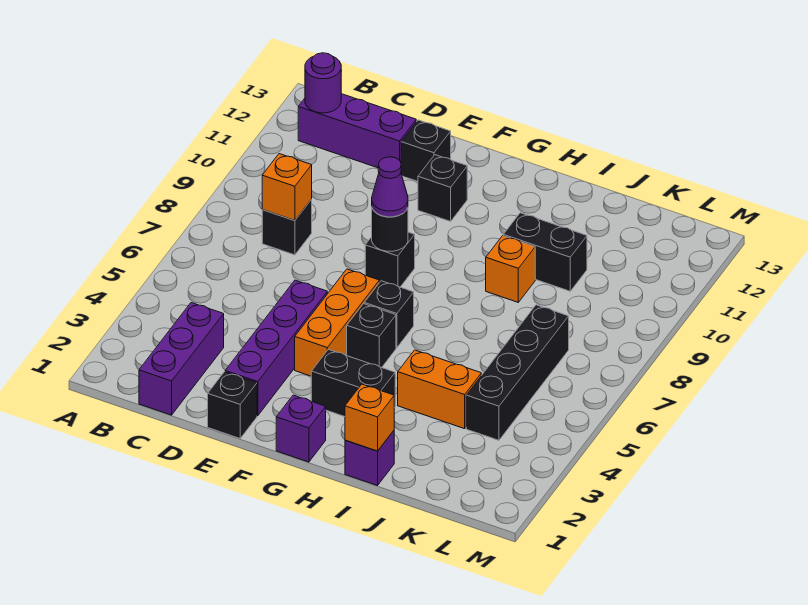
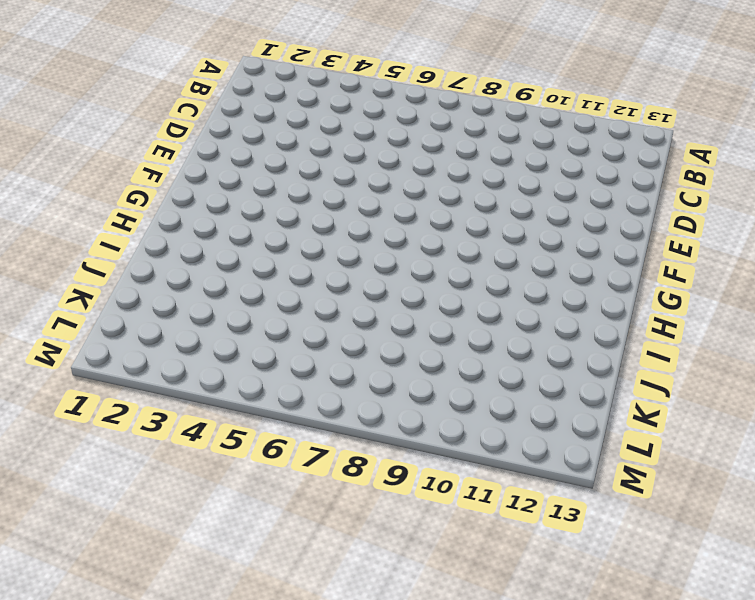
none -> purple 1x3 brick [298,94,416,168]
none -> purple 1x3 brick [139,303,224,415]
none -> black 1x1 brick [262,199,312,255]

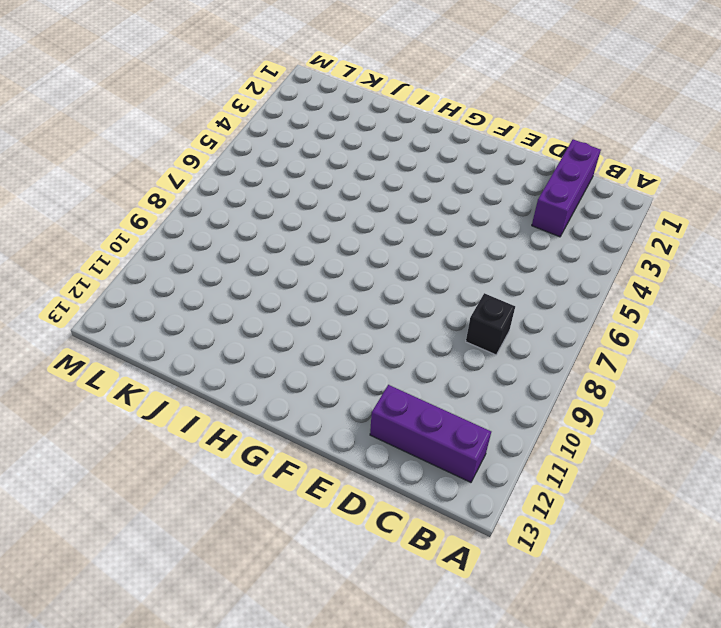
none -> black 1x1 brick [208,372,257,438]
none -> purple 1x4 brick [225,280,327,416]
none -> black 1x1 brick [401,120,451,181]

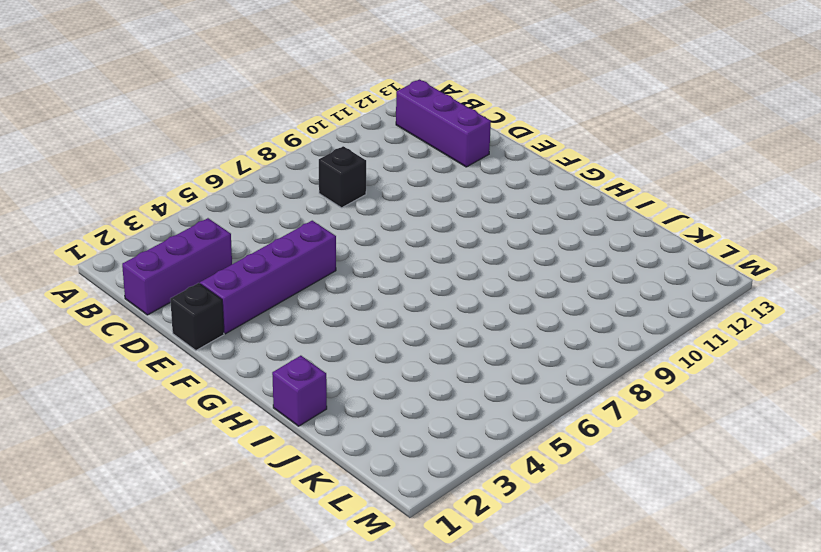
none -> black 1x1 brick [401,120,451,181]
none -> orange 1x3 brick [295,269,379,376]
none -> black 1x1 brick [365,232,415,287]

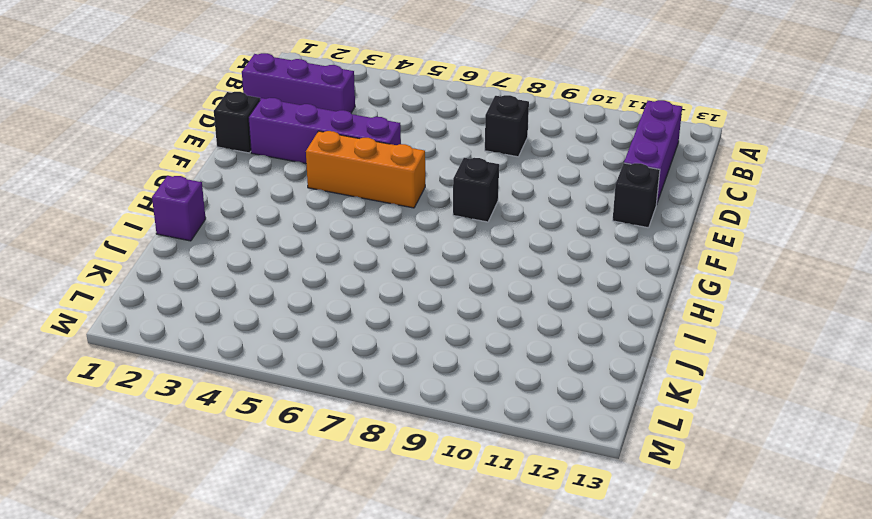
none -> black 1x1 brick [418,155,467,221]
none -> purple 1x1 brick [276,395,326,462]
none -> black 1x2 brick [311,349,395,417]

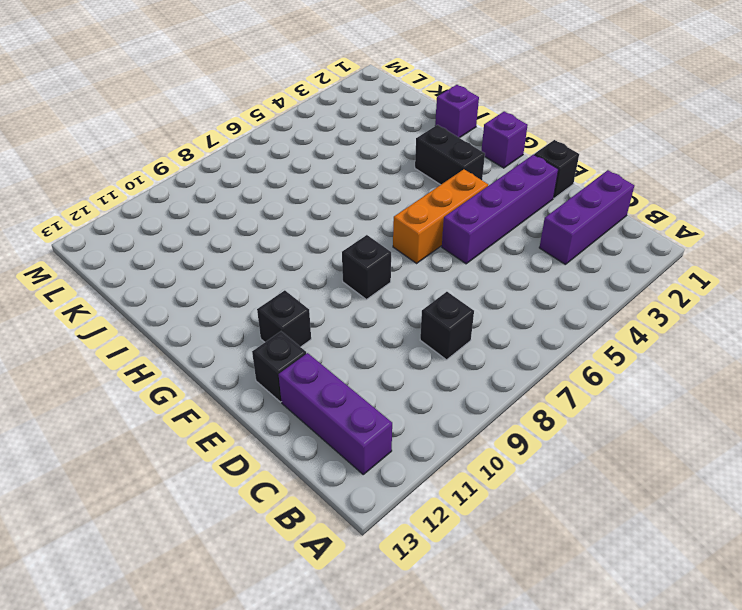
none -> black 1x1 brick [347,304,396,368]
none -> black 1x1 brick [364,281,414,348]
none -> orange 1x2 brick [398,350,481,429]

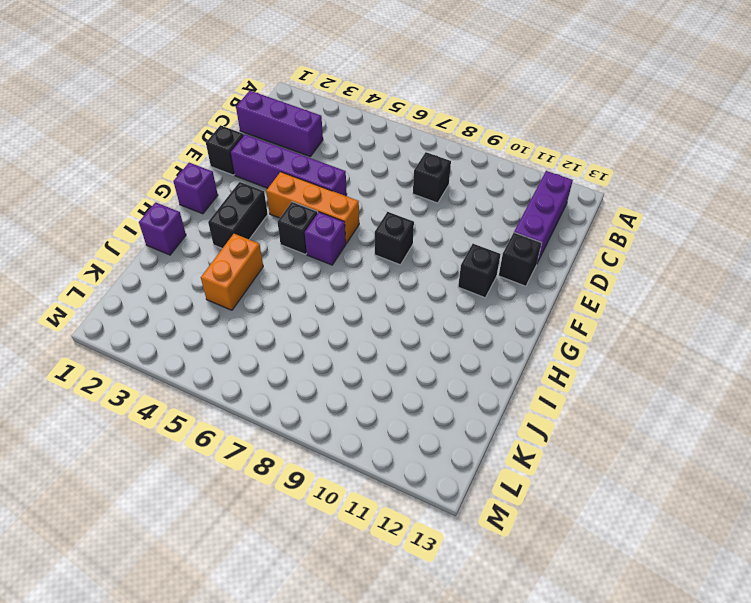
purple 1x1 brick [305,212,346,265] -> black 1x1 brick [364,281,414,348]
none -> orange 1x1 brick [486,236,535,302]
none -> black 1x2 brick [503,213,587,291]
none -> black 1x4 brick [466,305,569,440]

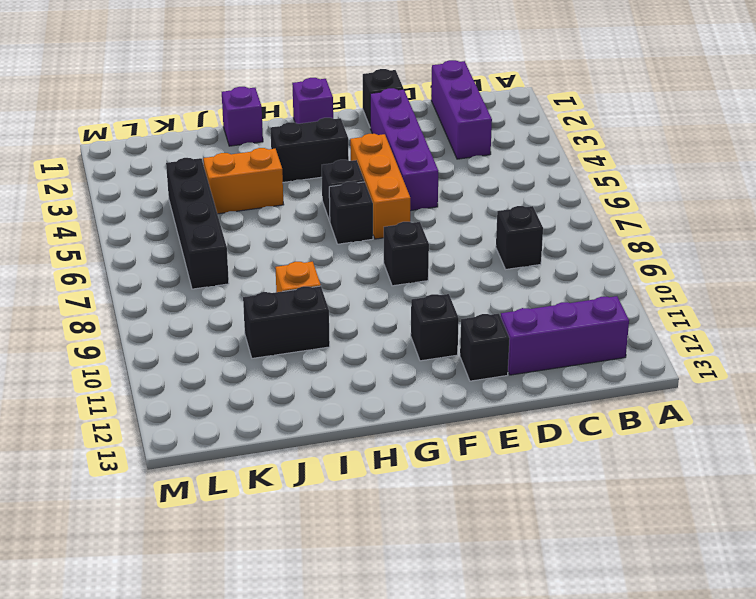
none -> purple 1x1 round brick [305,53,341,113]
none -> orange 1x1 brick [262,154,312,221]
none -> black 1x1 round brick [372,208,408,251]

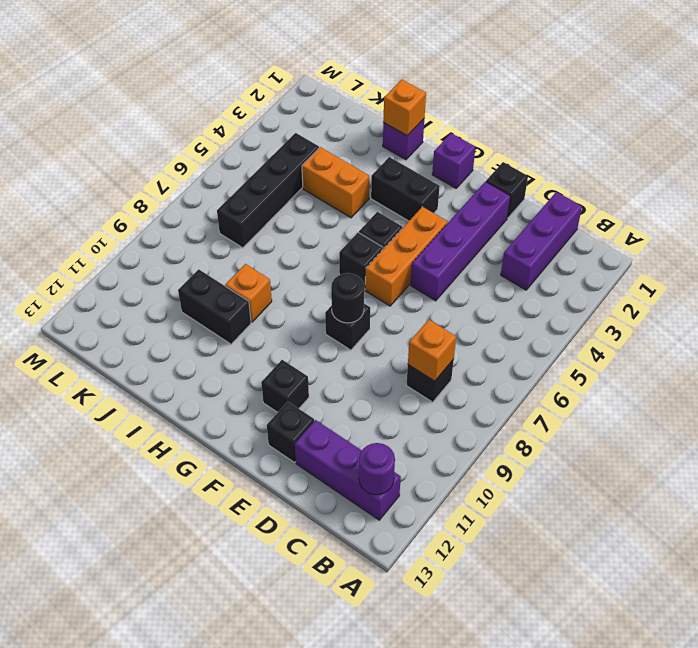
none -> purple 1x1 cone [372,157,408,217]

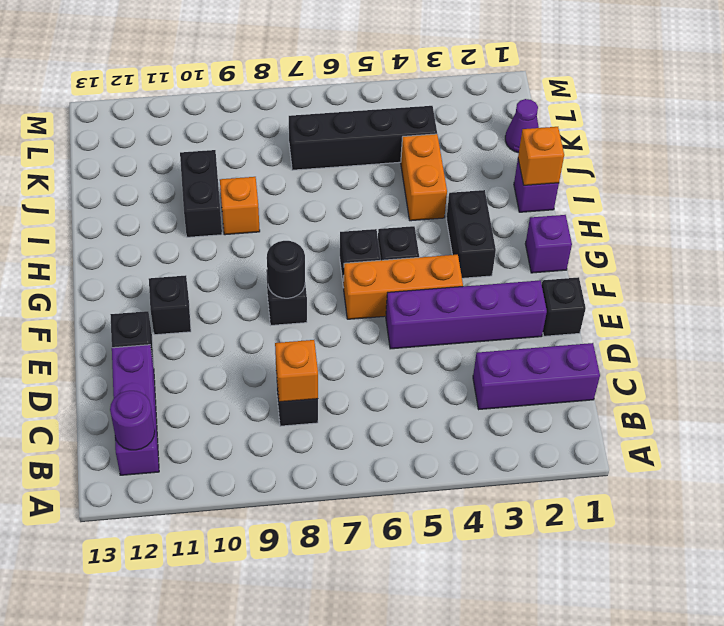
purple 1x1 cone [505,99,539,153] -> purple 1x1 cone moved to [372,157,408,217]

